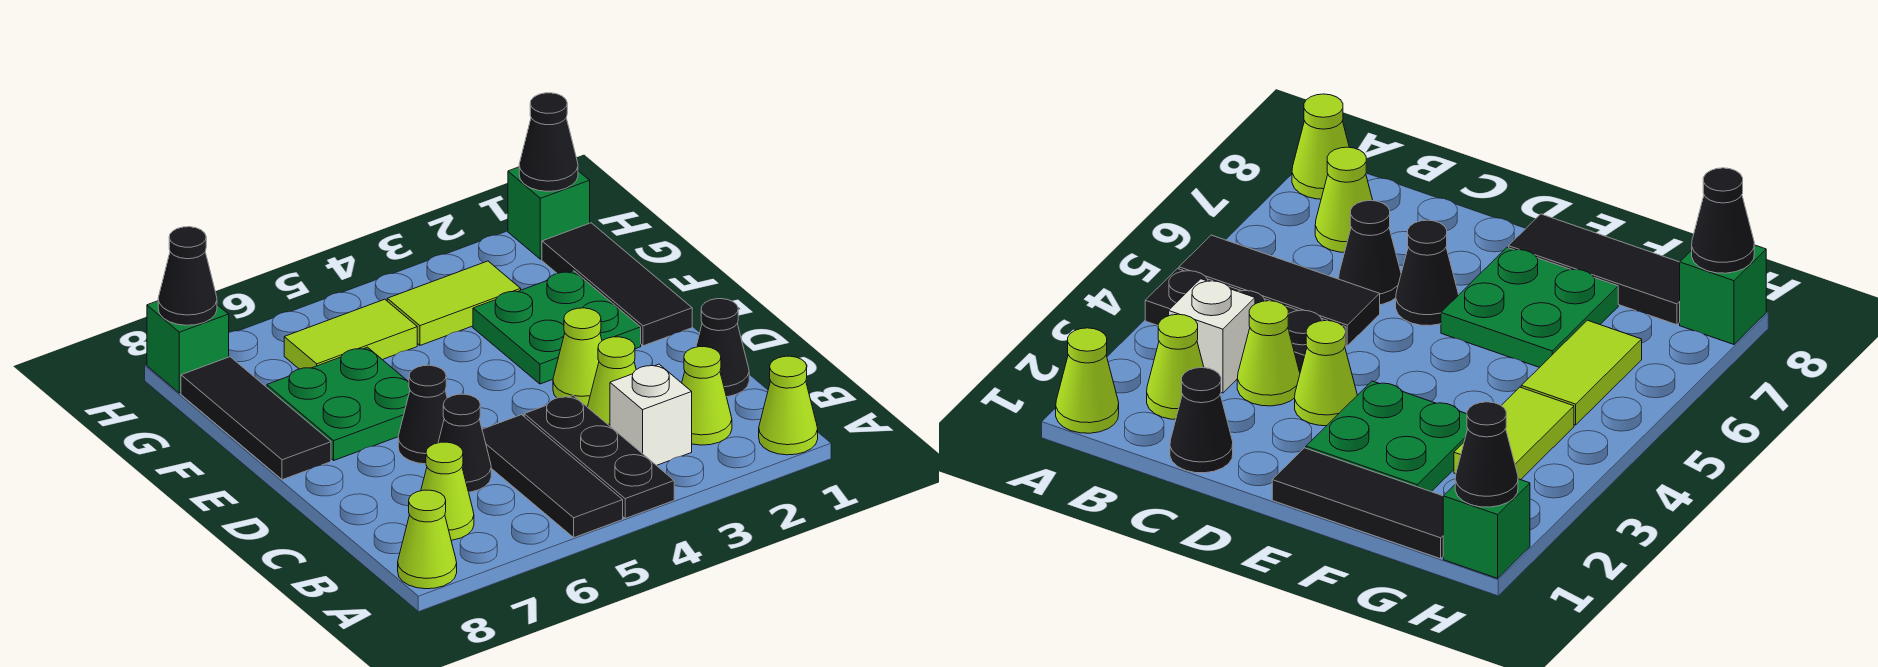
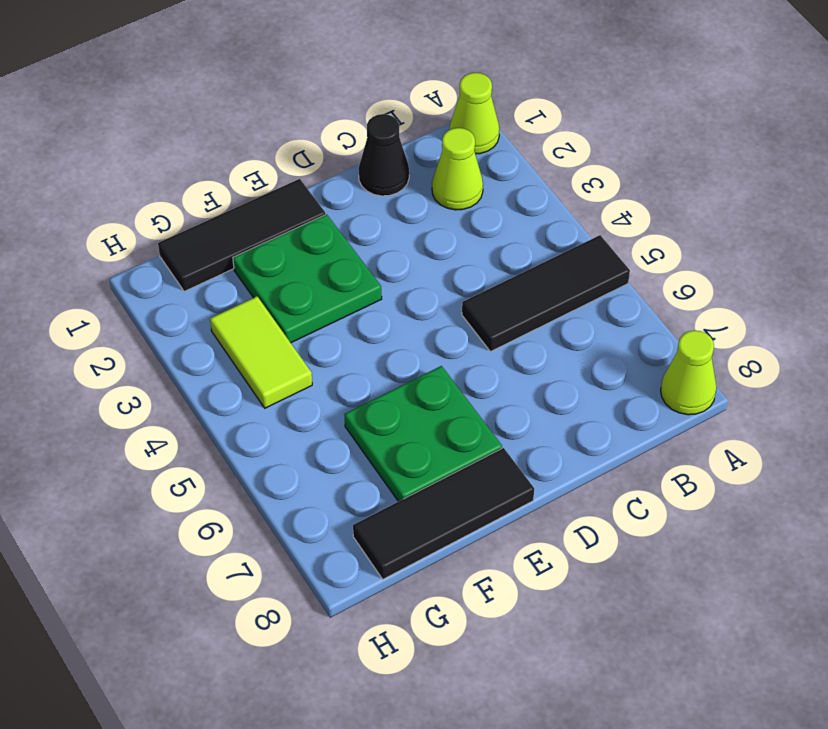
none -> black 1x3 plate [524,396,674,518]
none -> white 1x1 brick [610,364,692,466]
none -> lime 1x1 cone [421,442,474,540]

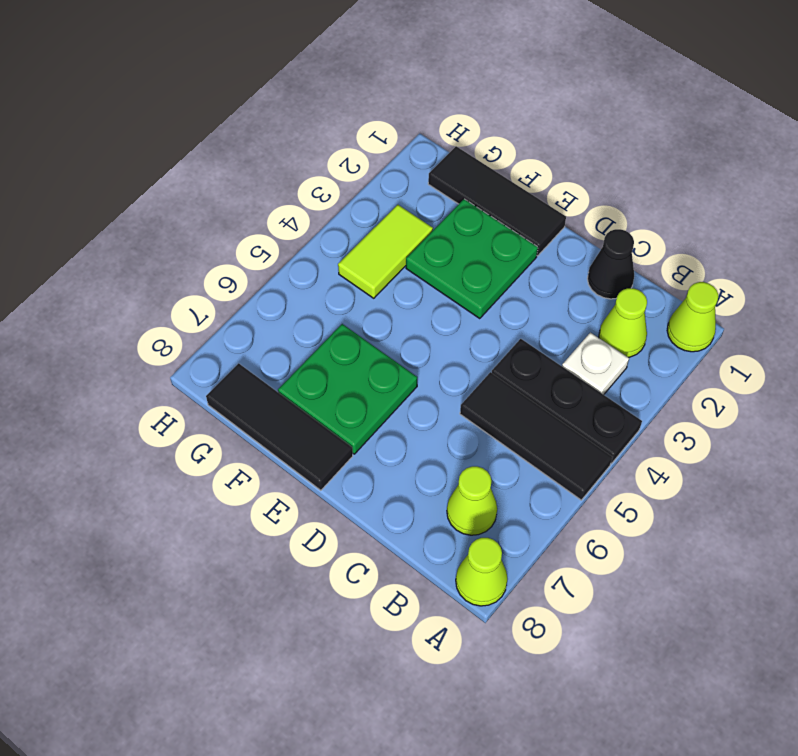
white 1x1 plate [562,333,629,395] -> white 1x1 brick [610,364,692,466]
none -> lime 1x1 cone [588,337,636,426]
none -> black 1x1 cone [438,394,491,492]
none -> lime 1x1 cone [553,308,602,406]

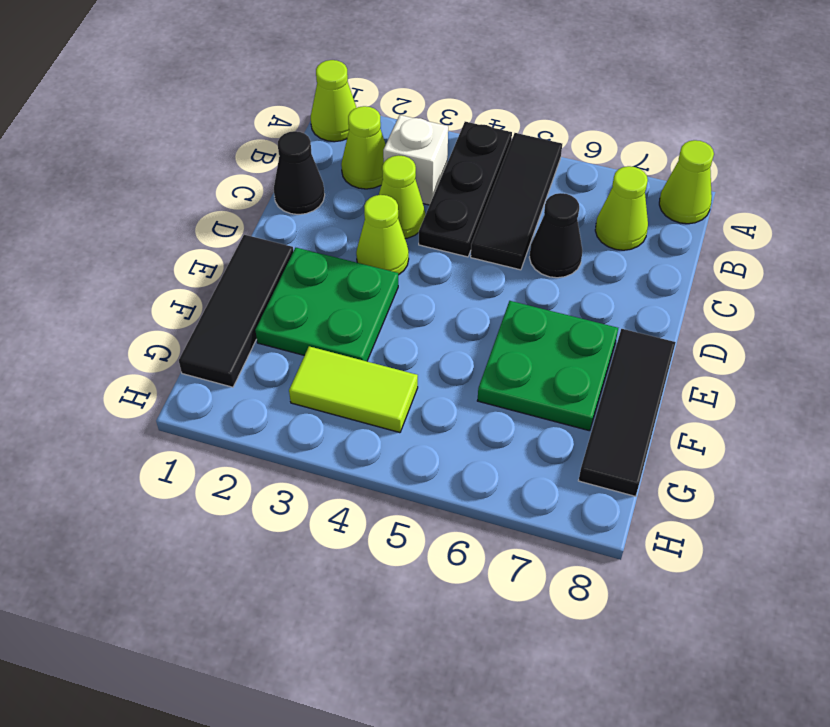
none -> black 1x1 cone [398,365,447,464]
none -> lime 1x2 tile [284,299,417,369]
none -> green 1x1 brick [508,167,590,259]

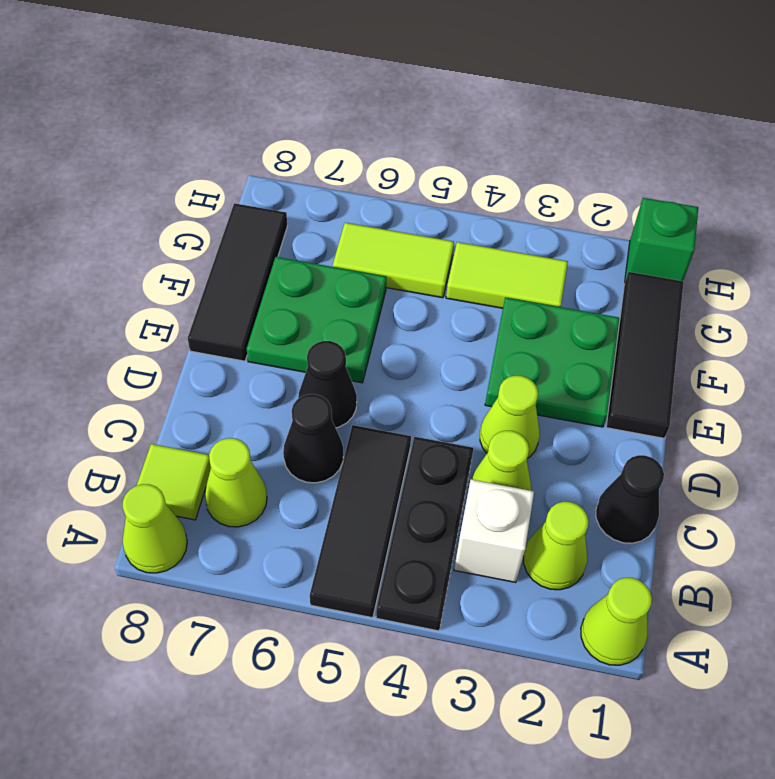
lime 1x1 tile [137,444,211,520] -> none
none -> green 1x1 brick [147,301,229,393]
none -> black 1x1 cone [519,93,578,191]
none -> black 1x1 cone [158,227,217,325]

